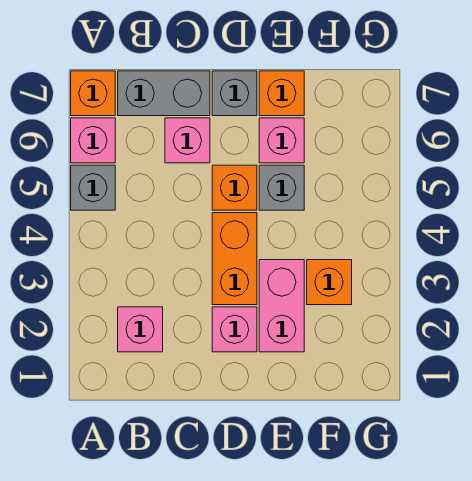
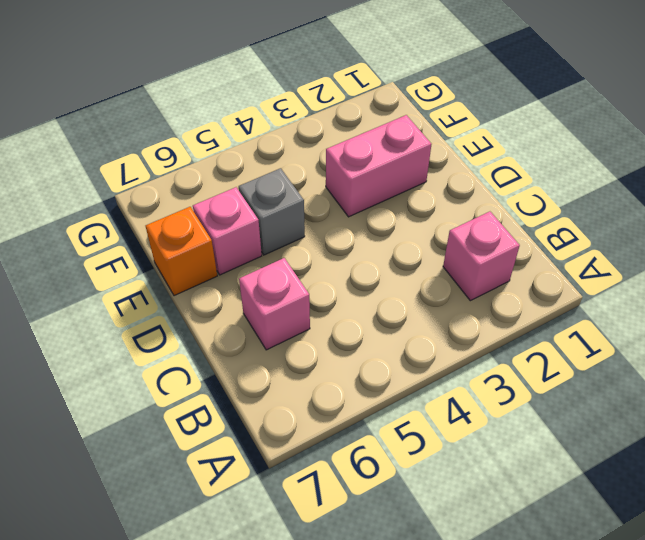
none -> grey 1x1 brick [71,165,115,210]
none -> pink 1x1 brick [71,118,115,163]
none -> orange 1x1 brick [71,71,115,116]

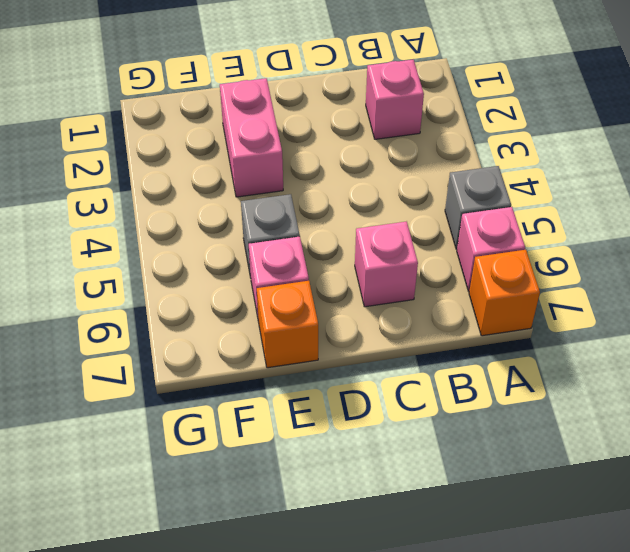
none -> grey 1x2 brick [118,71,210,116]
none -> pink 1x1 brick [212,307,257,352]
none -> orange 1x2 brick [212,213,257,305]

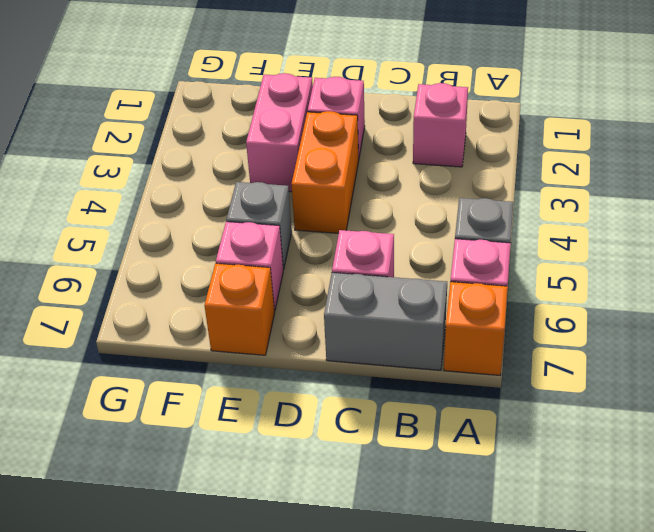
none -> orange 1x1 brick [212,165,257,210]
none -> grey 1x1 brick [212,71,257,116]
none -> orange 1x1 brick [307,260,352,305]

